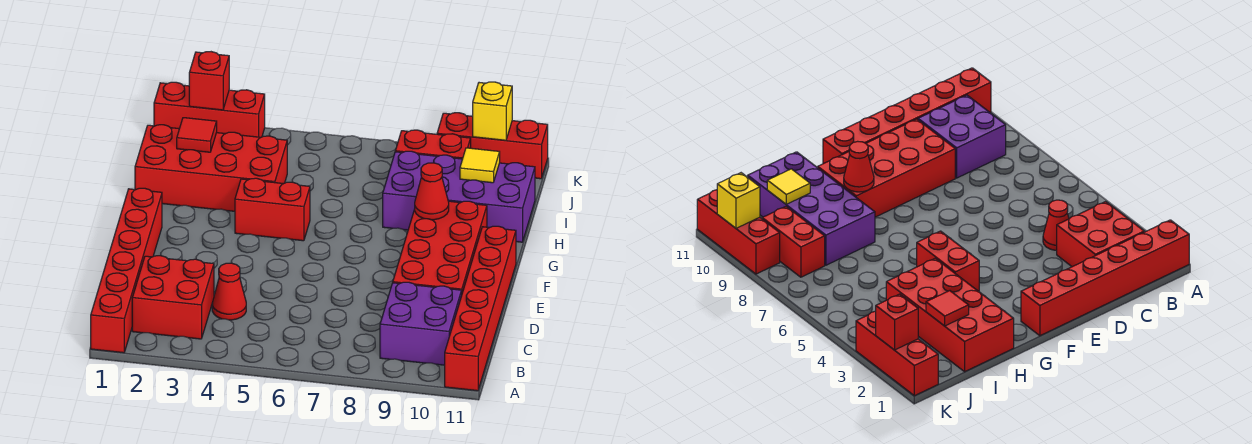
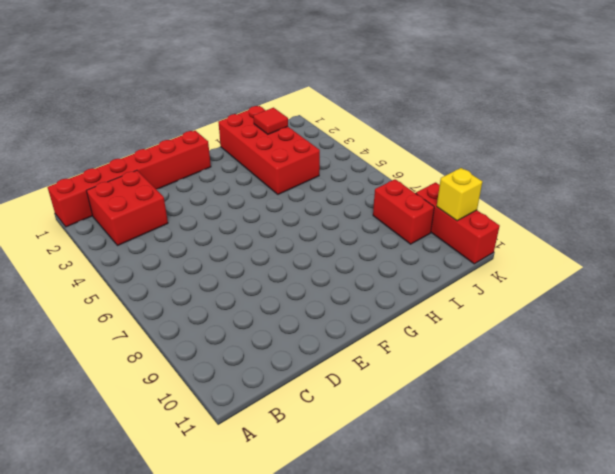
none -> red 1x6 brick [445,226,516,391]
none -> purple 2x2 brick [380,282,462,365]
none -> red 1x1 cone [212,263,246,320]

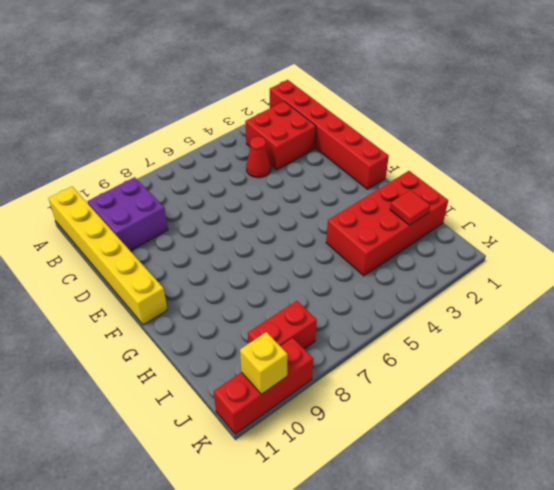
yellow 1x6 brick [49,187,167,325] -> red 1x6 brick [445,226,516,391]
none -> red 2x4 brick [393,201,487,293]
none -> red 1x2 brick [235,178,310,241]
none -> purple 2x4 brick [383,151,535,242]

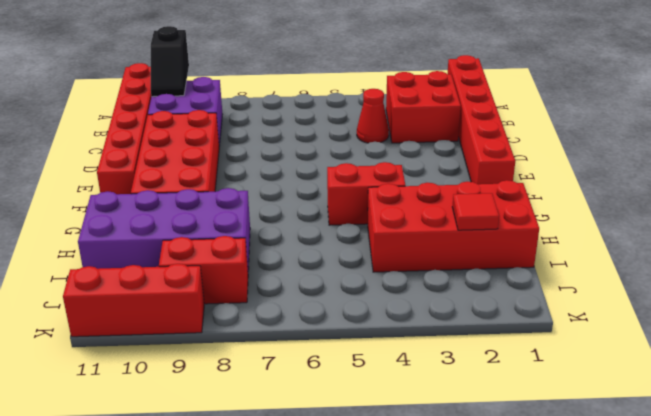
black 1x2 slope [151,26,189,97] -> none
none -> red 1x3 brick [154,82,265,137]
none -> red 1x1 cone [415,163,449,220]
none -> yellow 1x1 tile [460,148,500,183]

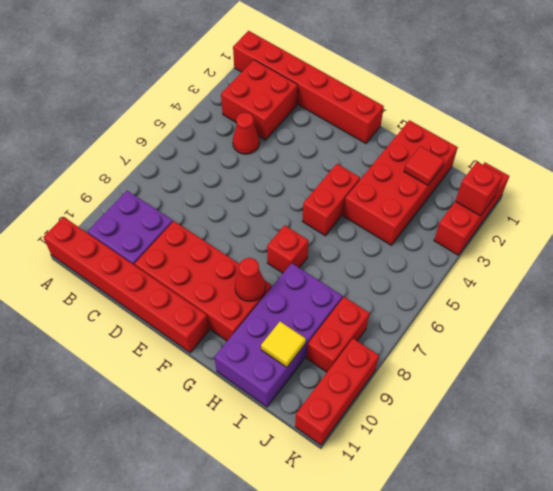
red 1x1 brick [267,225,309,273] -> none
none -> yellow 1x1 brick [473,82,512,140]

